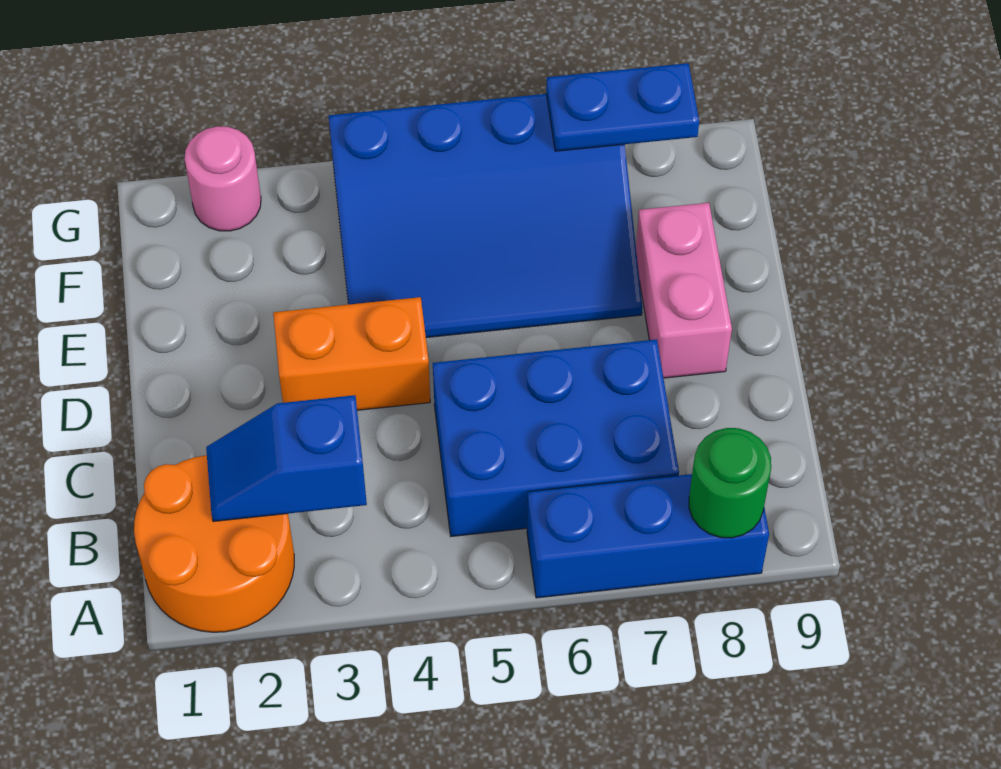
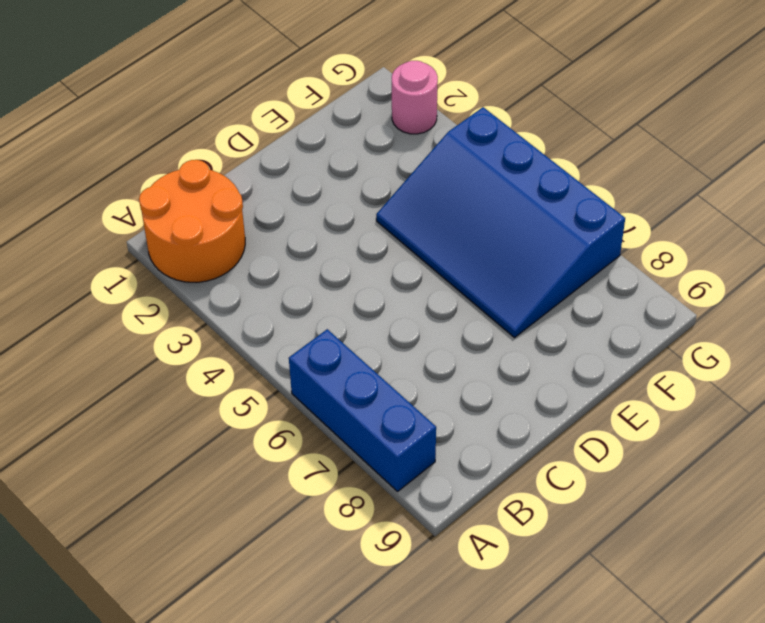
none -> blue 2x3 brick [433,339,679,536]
none -> orange 1x2 brick [273,297,430,410]

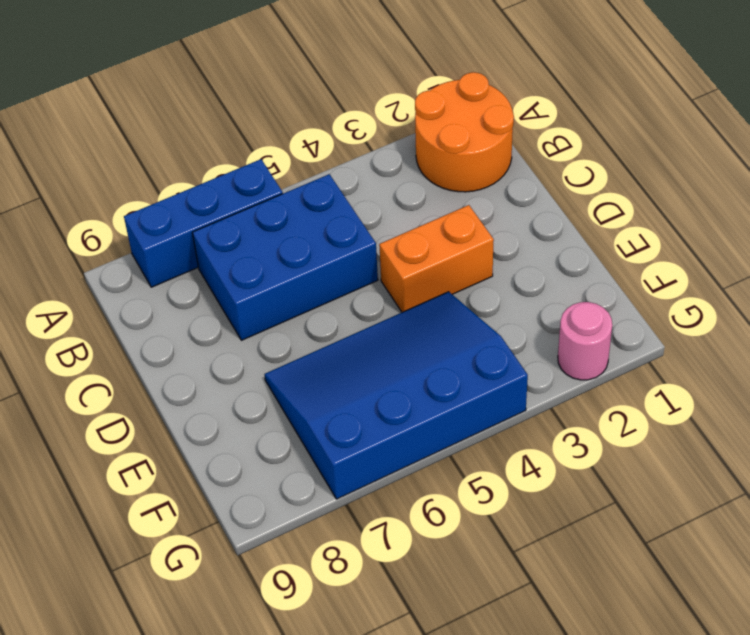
none -> pink 1x2 brick [636,203,732,378]
none -> green 1x1 round brick [689,428,771,538]

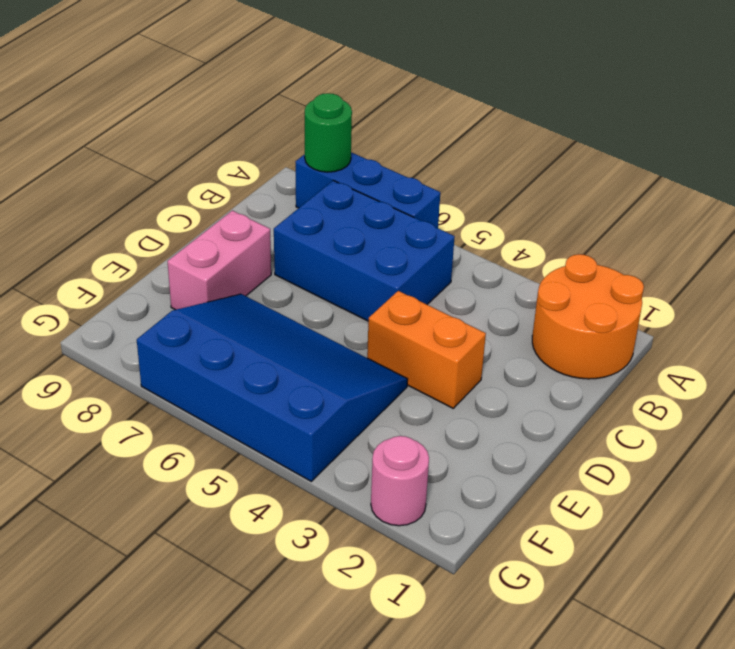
none -> blue 1x2 slope [206,395,367,522]
none -> blue 1x2 plate [546,63,699,151]

